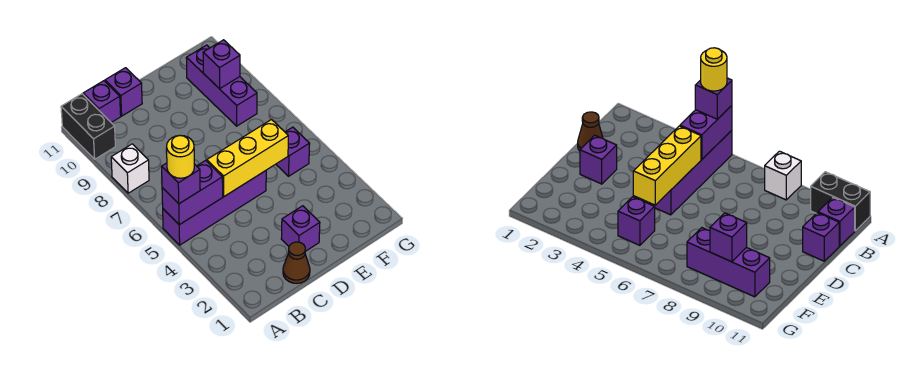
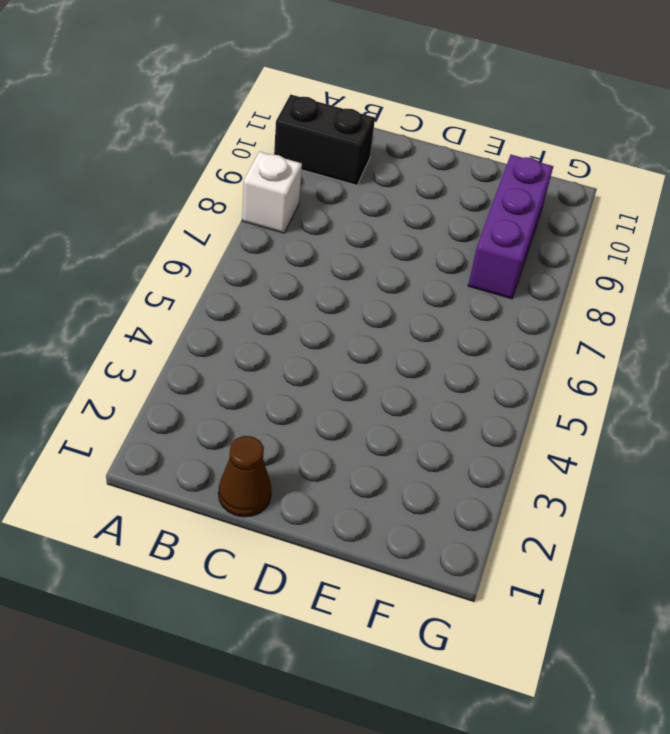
black 1x2 brick [274,94,375,185] -> black 1x2 brick turned to [61,94,115,159]
none -> purple 1x4 brick [163,171,266,245]
none -> purple 1x1 brick [83,81,121,123]
none -> purple 1x1 brick [105,68,142,116]

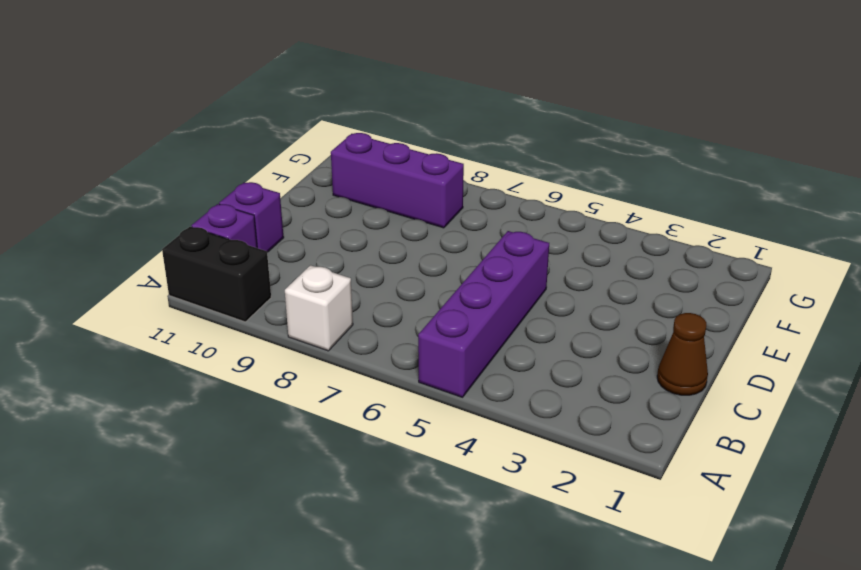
none -> purple 1x1 brick [281,206,320,251]
none -> purple 1x1 brick [276,127,310,176]
none -> purple 1x2 brick [162,160,223,225]

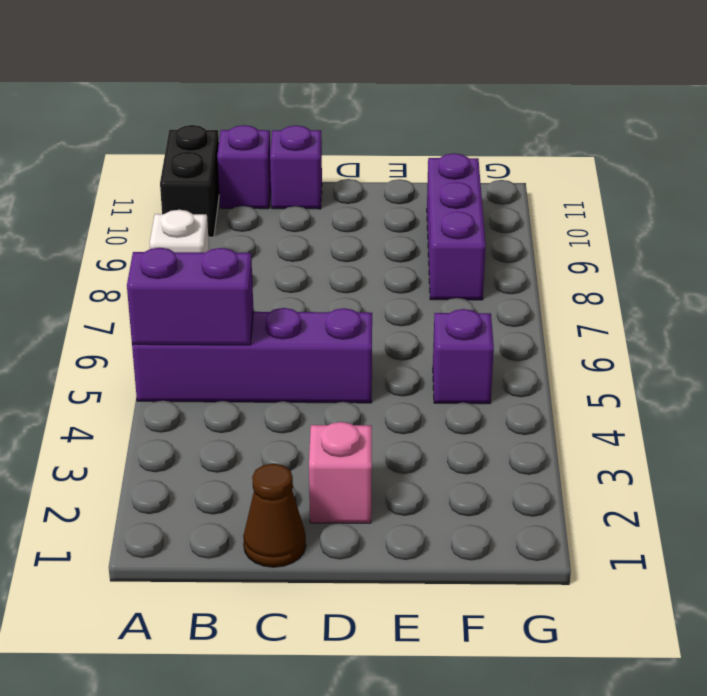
pink 1x1 brick [309,422,372,523] -> purple 1x1 brick [281,206,320,251]
none -> yellow 1x3 brick [207,120,288,197]
none -> purple 1x1 brick [203,40,240,89]
none -> purple 1x1 brick [162,163,200,204]

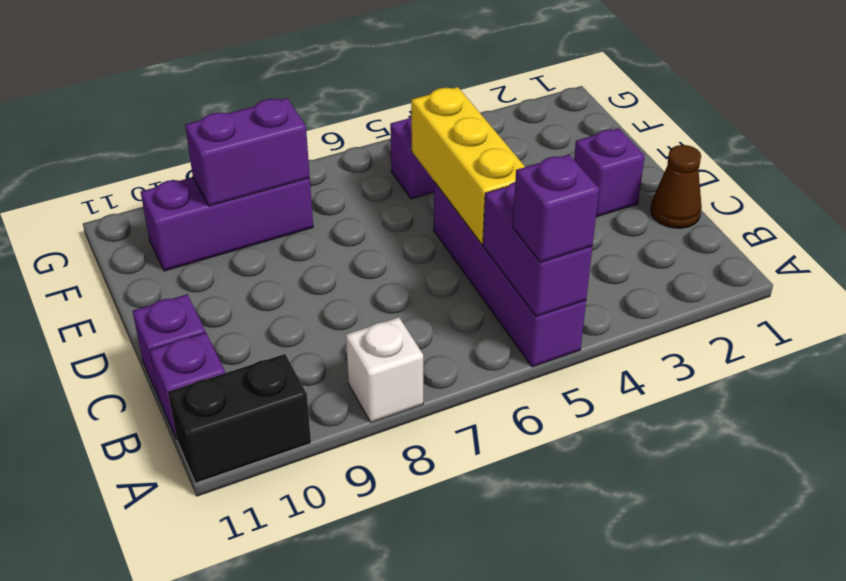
purple 1x2 brick [185,98,310,206] -> purple 1x1 brick [203,40,240,89]
none -> yellow 1x1 round brick [167,136,194,178]

